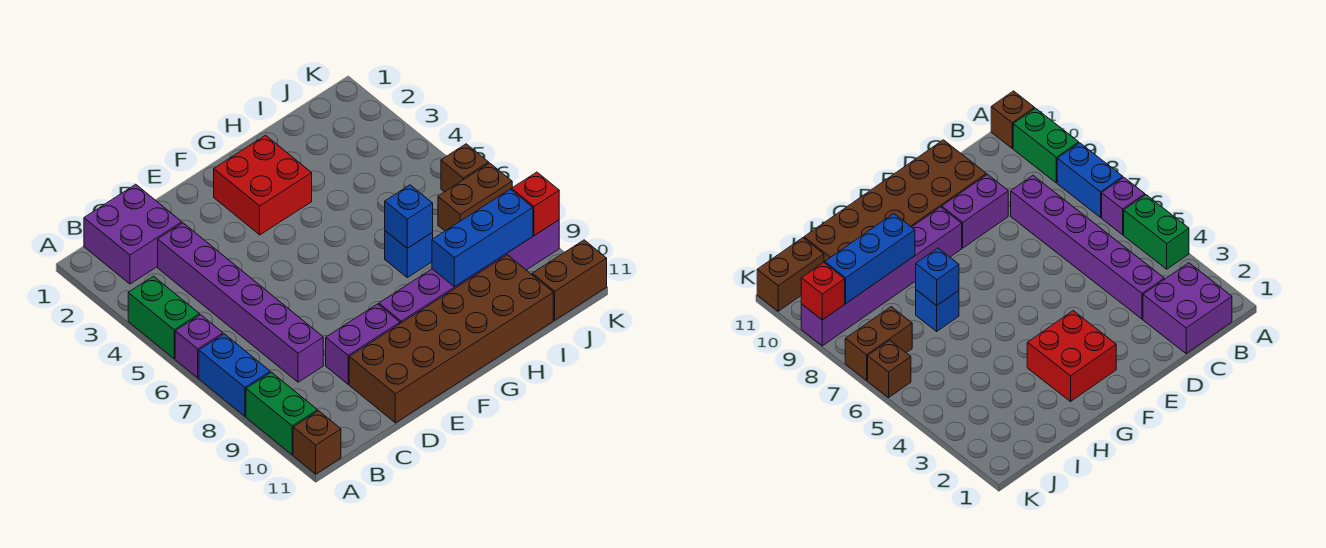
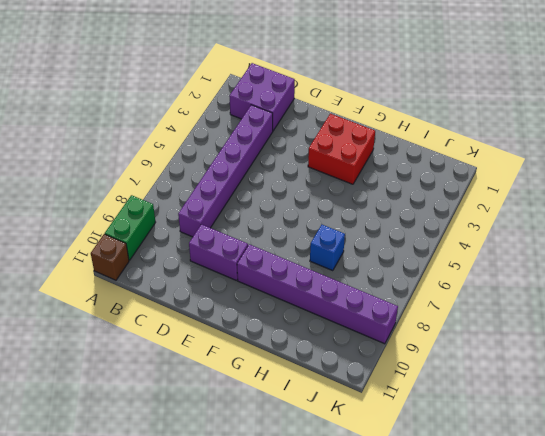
none -> green 1x2 brick [128,276,200,359]
none -> purple 1x1 brick [175,315,223,378]
none -> blue 1x2 brick [199,334,270,416]

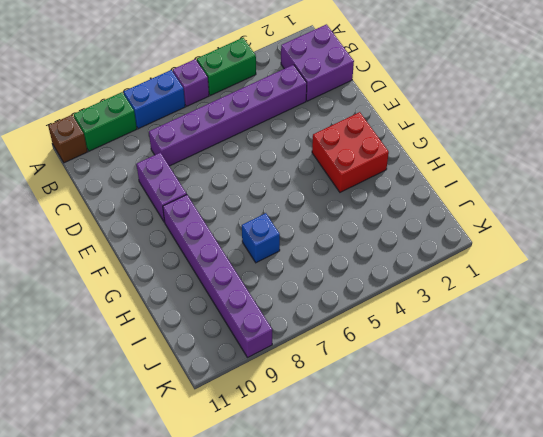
none -> brown 2x6 brick [349,255,553,423]
none -> brown 1x2 brick [438,163,512,231]
none -> brown 1x2 brick [532,240,607,320]

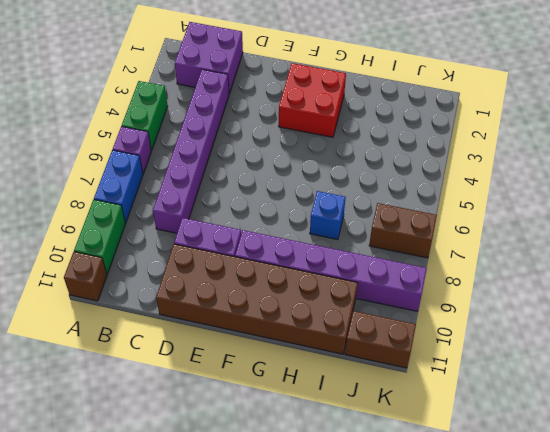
none -> brown 1x1 brick [441,144,489,192]
none -> blue 1x1 brick [385,185,433,248]
none -> blue 1x3 brick [432,189,533,287]

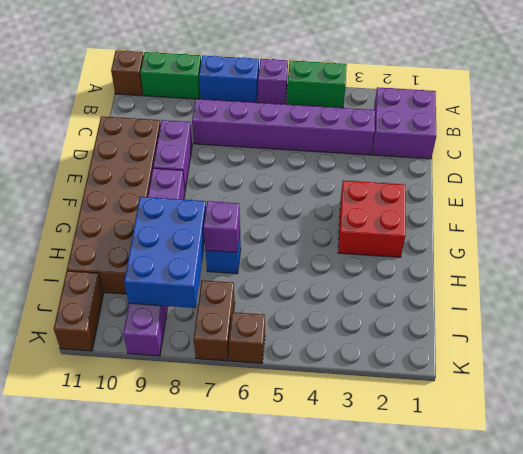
purple 1x1 brick [204,201,240,252] -> blue 1x1 brick [385,185,433,248]
blue 2x3 brick [124,197,206,308] -> blue 1x3 brick [432,189,533,287]
none -> red 1x1 brick [512,172,559,236]

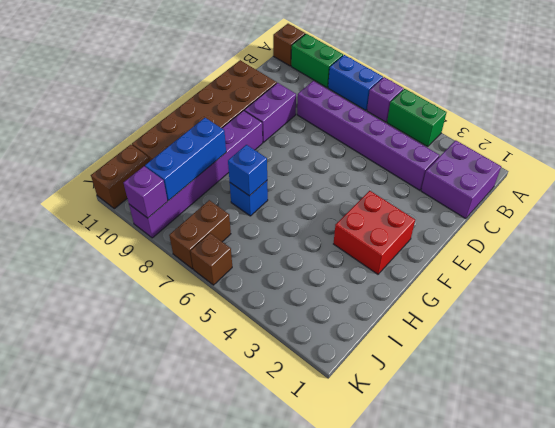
purple 1x1 brick [123,166,168,218] -> red 1x1 brick [512,172,559,236]

